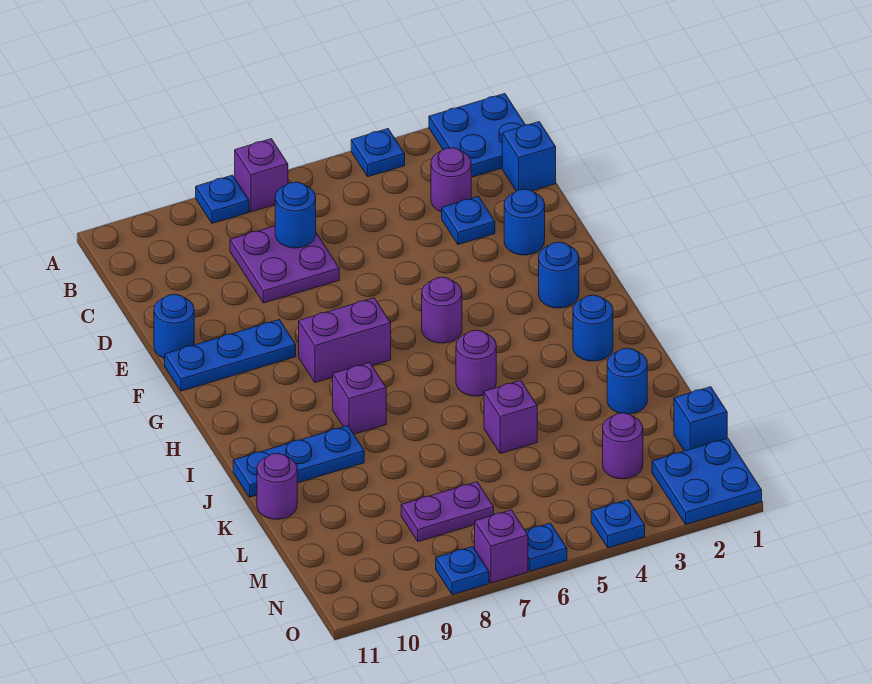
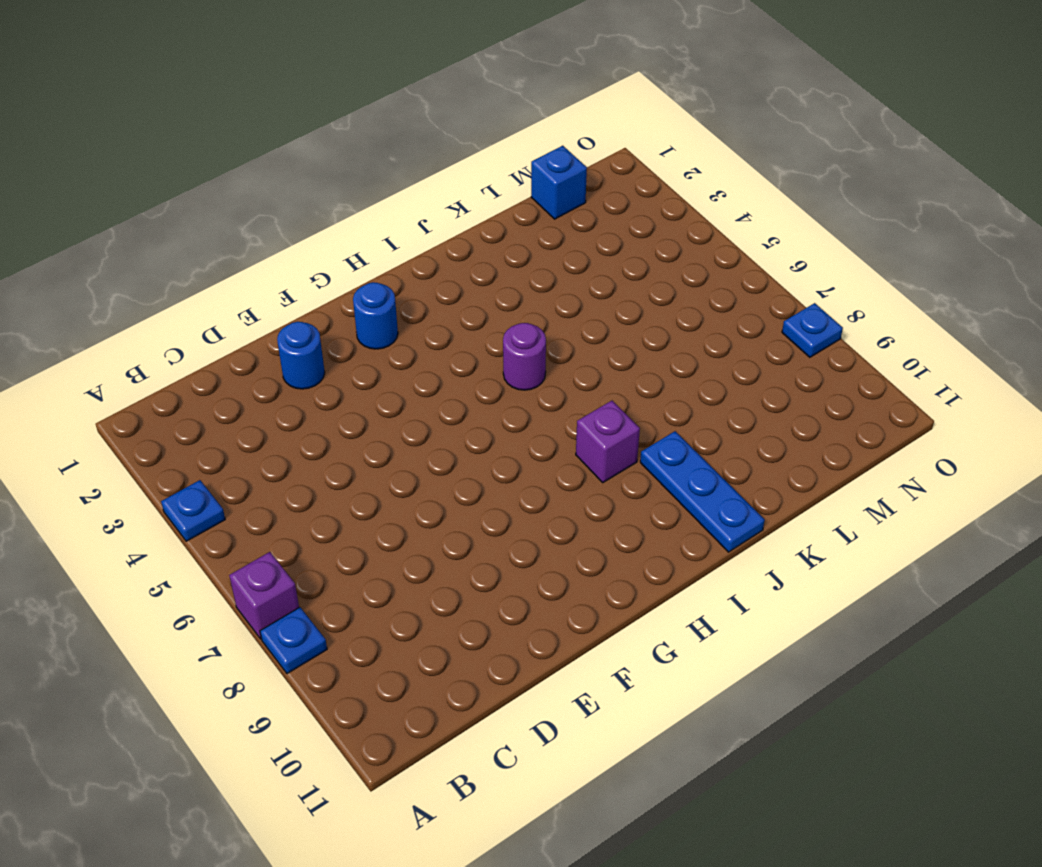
none -> blue 2x2 plate [429,94,525,177]
none -> blue 1x1 brick [502,122,556,191]
none -> purple 1x1 round brick [431,148,471,212]
none -> purple 2x2 plate [230,226,339,303]

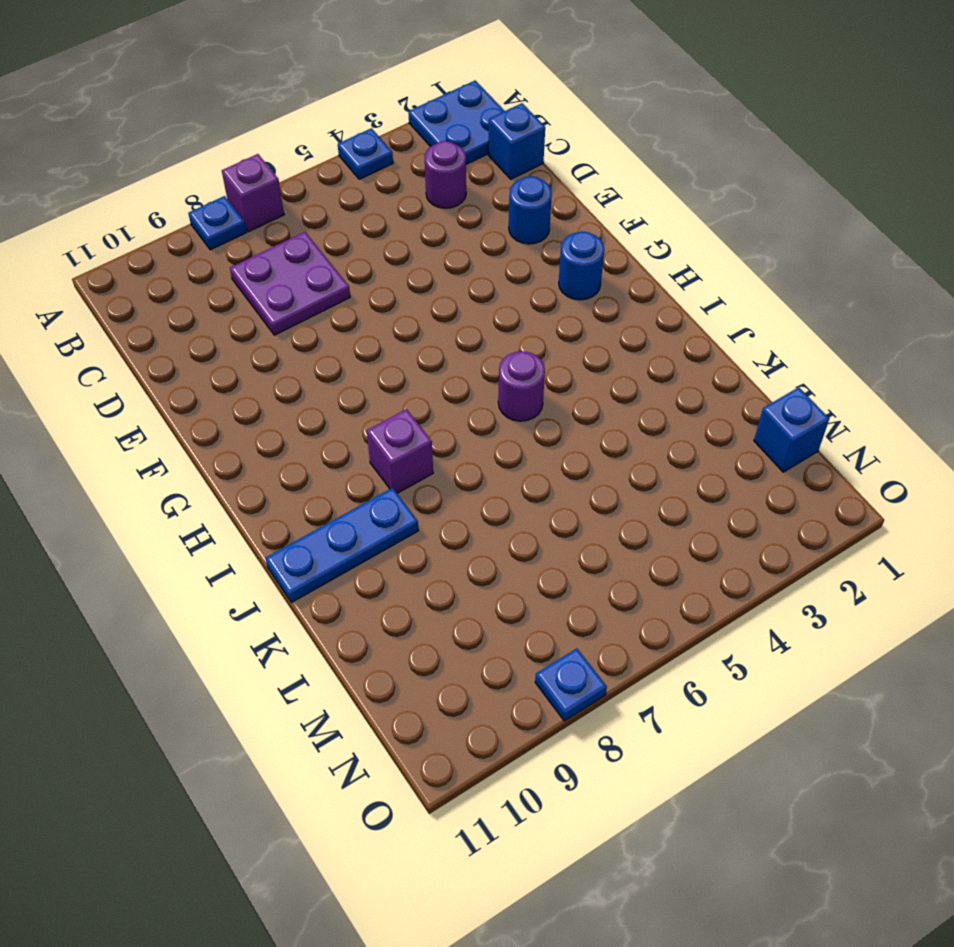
none -> blue 1x1 plate [442,196,495,245]
none -> blue 1x1 round brick [154,294,194,359]
none -> blue 1x3 plate [165,320,296,391]
none -> purple 1x1 round brick [422,277,462,343]

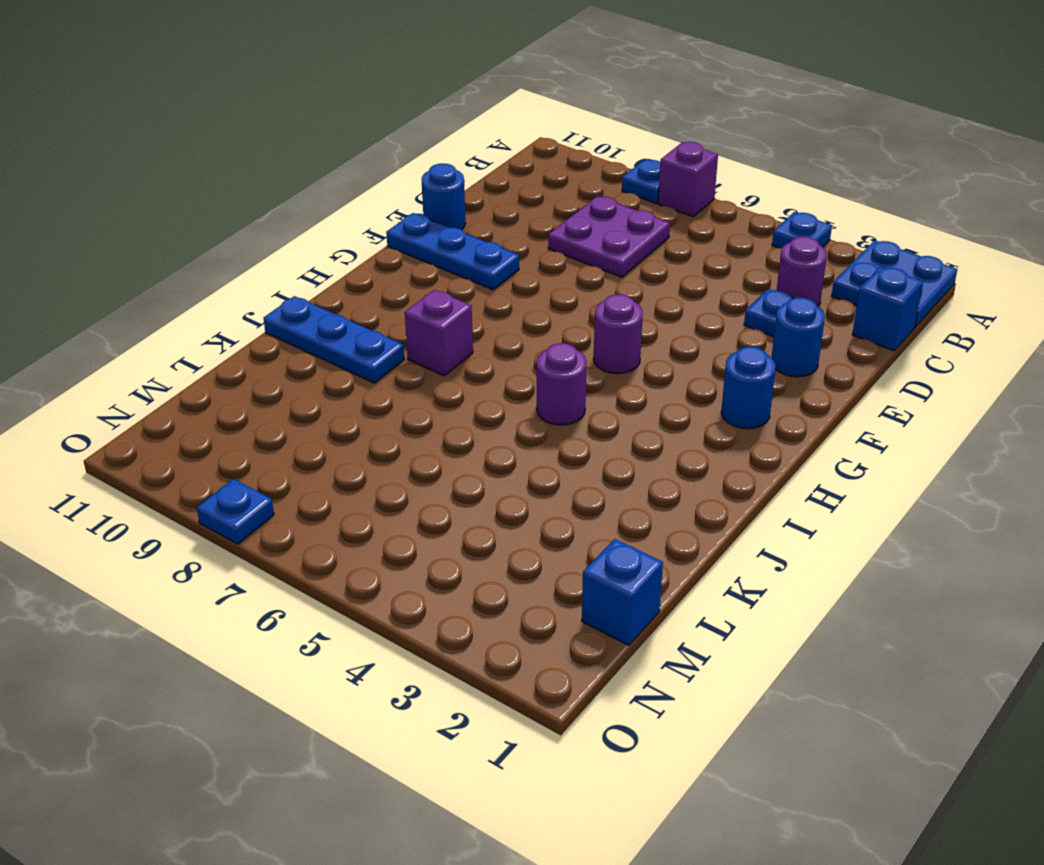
none -> purple 1x2 brick [299,298,391,383]
none -> blue 1x1 round brick [573,295,613,361]
none -> blue 1x1 round brick [607,348,647,414]
none -> purple 1x1 brick [484,380,537,454]

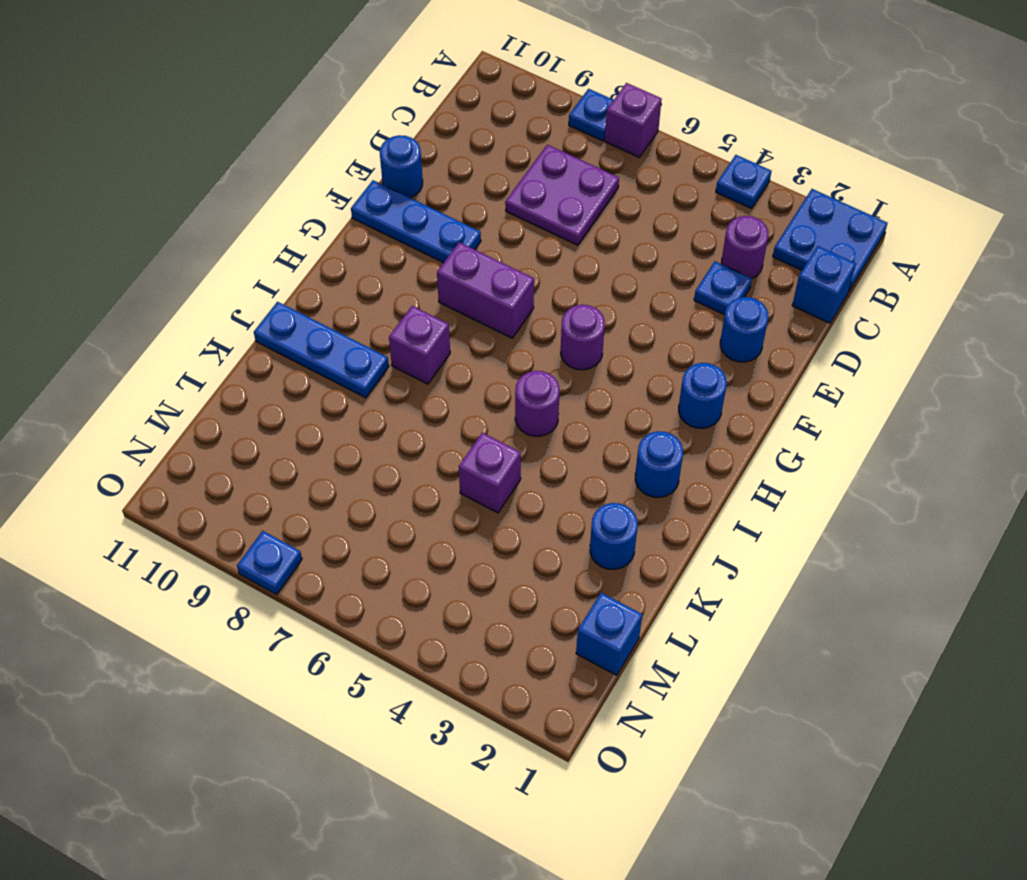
none -> purple 1x1 round brick [257,453,297,519]
none -> purple 1x1 round brick [603,413,643,479]
none -> purple 1x2 plate [401,482,494,542]
none -> blue 2x2 plate [652,438,762,524]

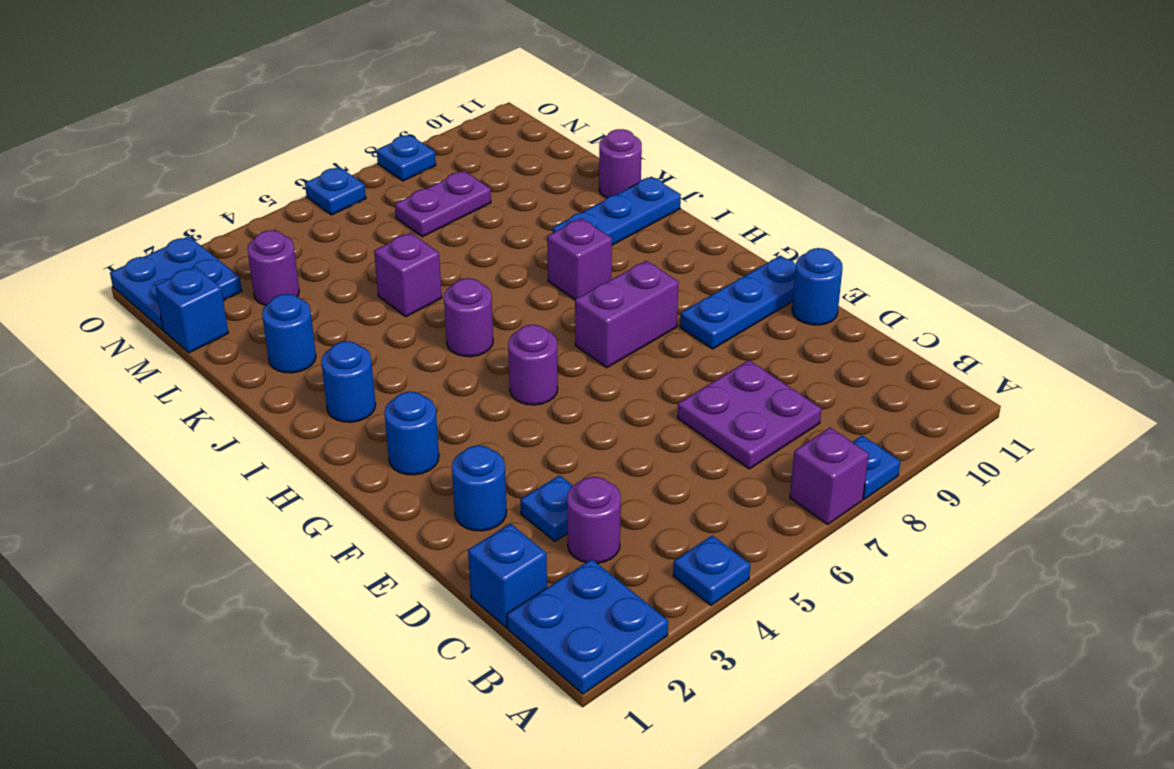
none -> blue 1x1 plate [591,500,645,548]
none -> purple 1x1 brick [475,510,528,583]
none -> blue 1x1 round brick [275,182,316,248]

